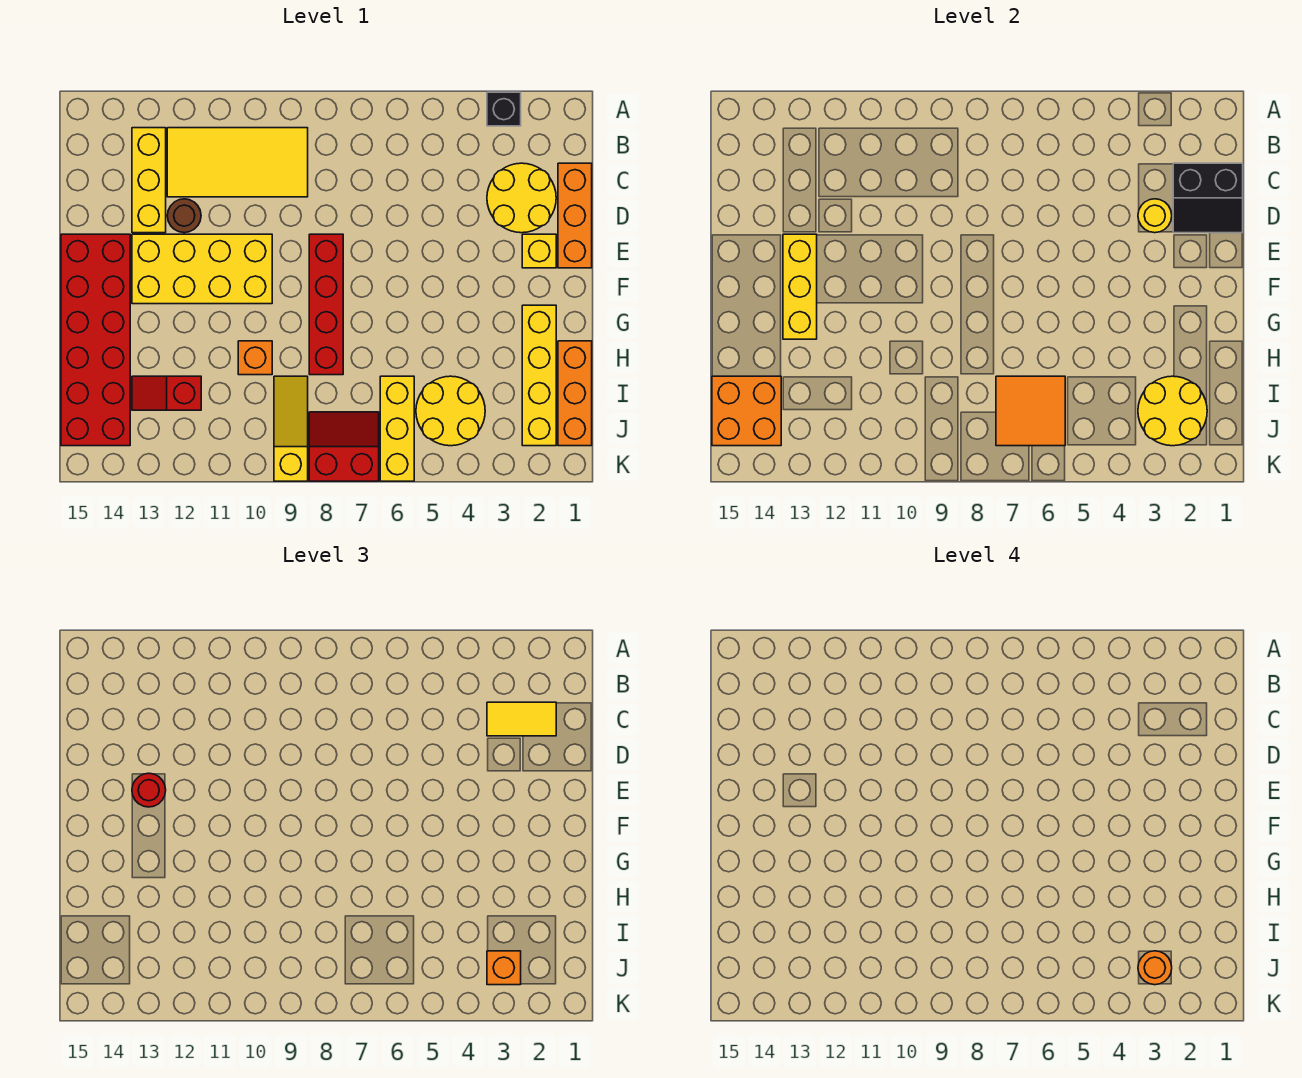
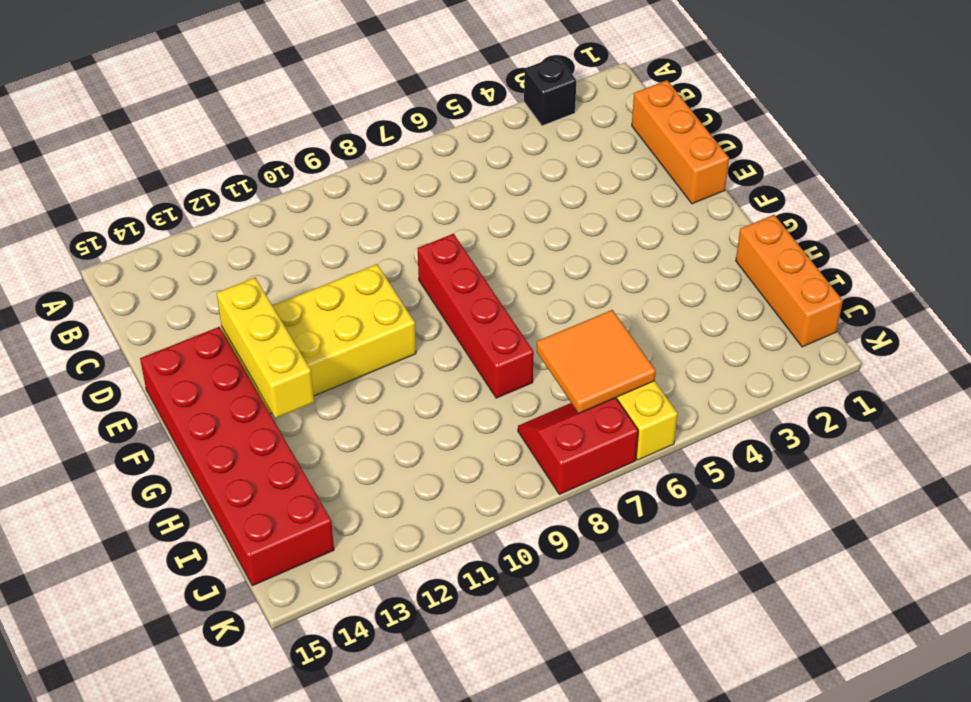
none -> yellow 2x4 tile [167,128,308,197]
none -> yellow 1x3 brick [132,128,166,233]
none -> yellow 2x2 round brick [487,163,556,233]

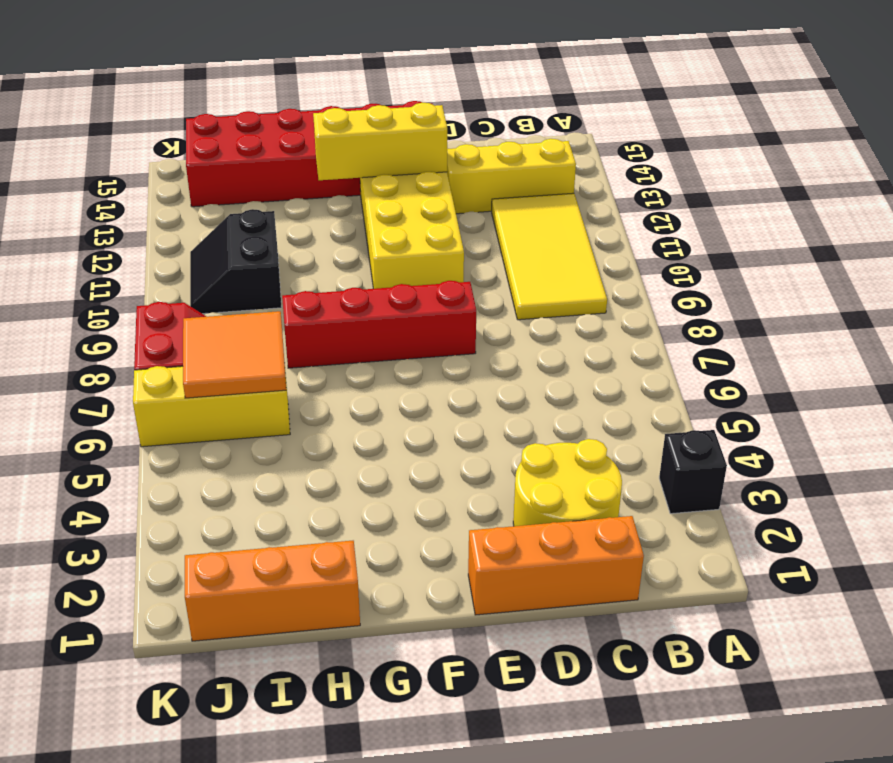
black 2x2 slope [190,209,282,314] -> black 2x2 slope moved to [1173,163,1243,233]
none -> brown 1x1 round brick [167,199,201,233]
none -> yellow 1x1 brick [522,234,556,268]
none -> yellow 1x4 brick [522,305,556,446]

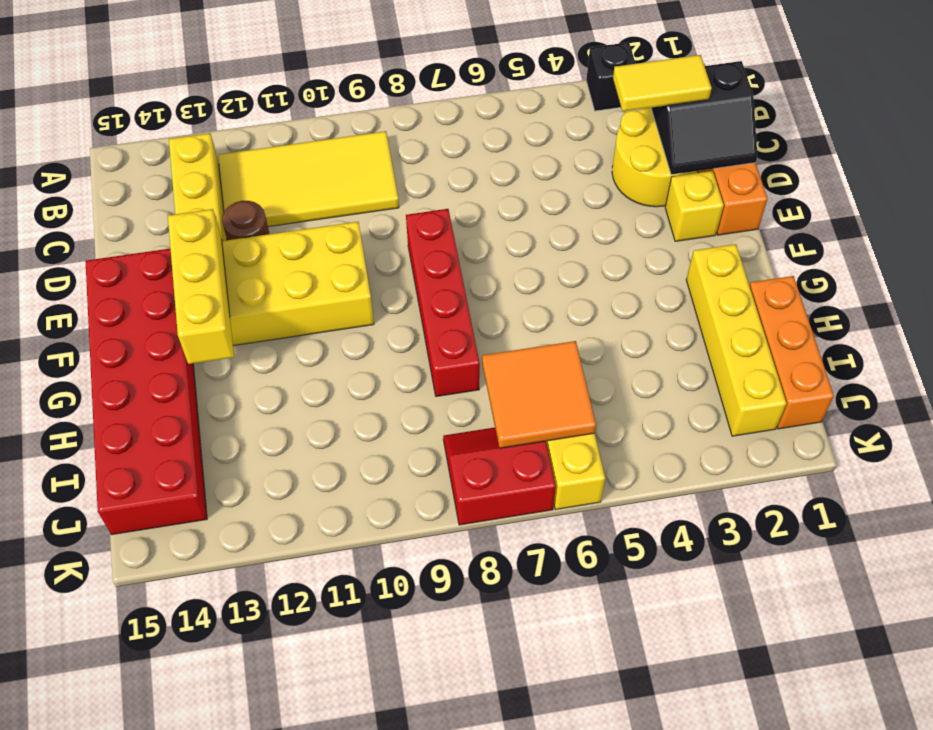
none -> orange 1x1 brick [238,341,272,375]
none -> yellow 2x2 round brick [416,376,485,446]
none -> yellow 1x3 slope [274,376,308,481]

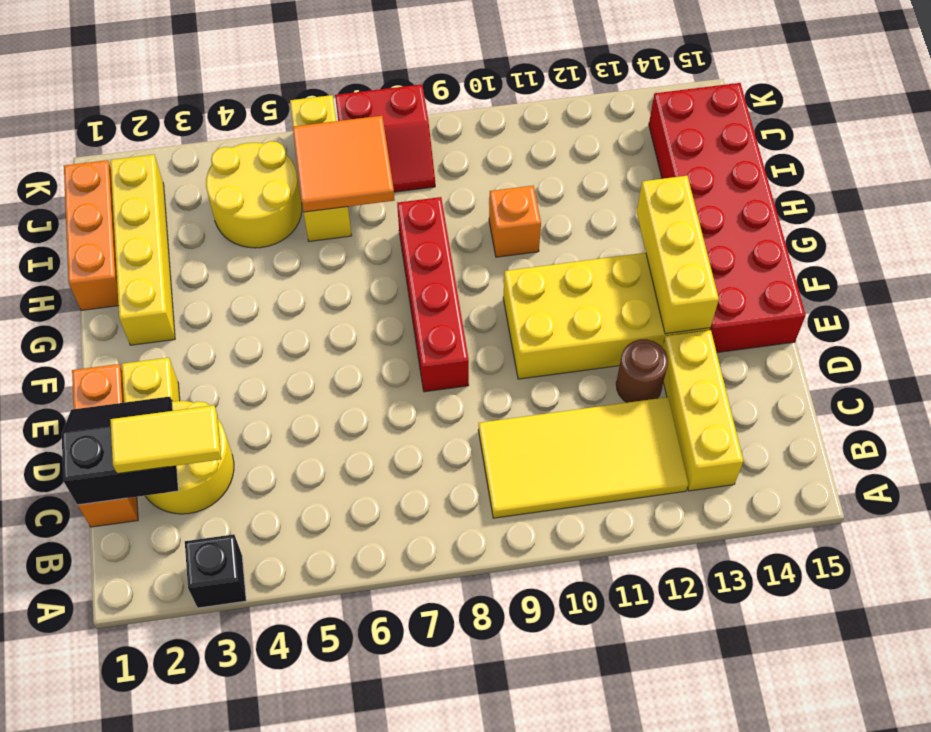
none -> yellow 1x3 slope [274,376,308,481]
none -> red 1x2 slope [132,376,201,410]
none -> yellow 1x1 round brick [1138,199,1172,233]

